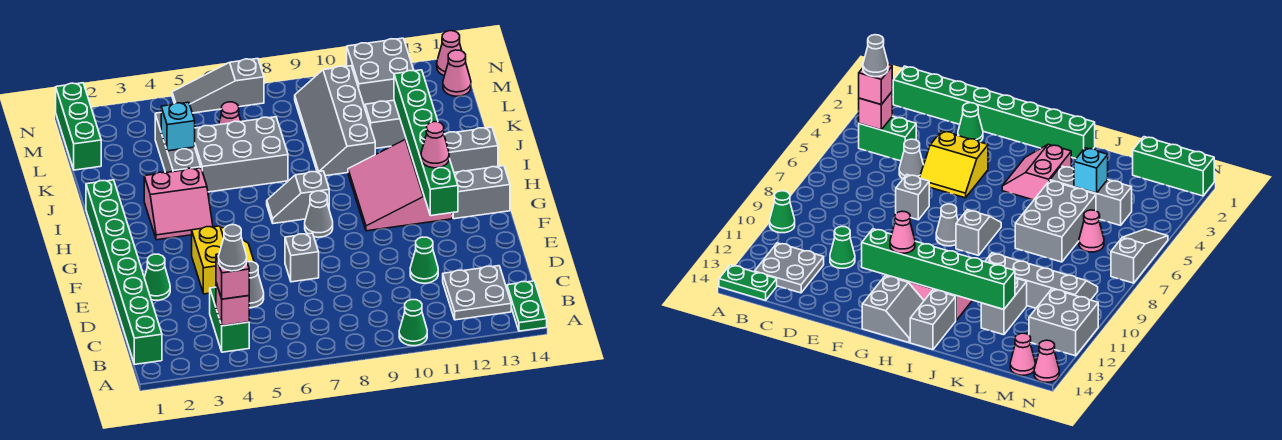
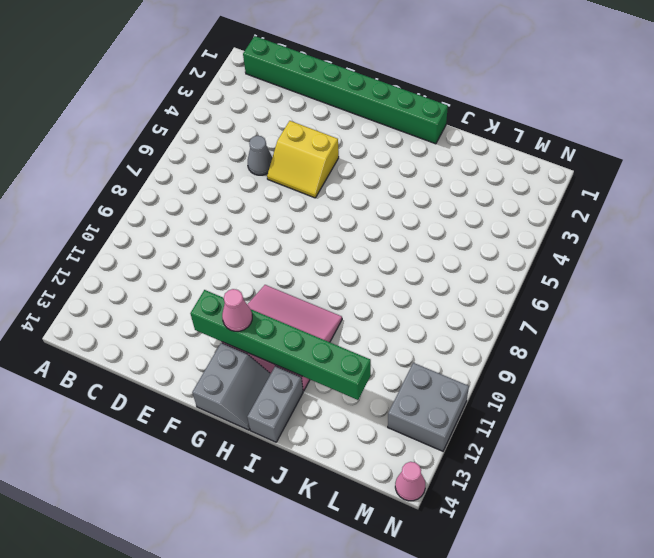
none -> green 1x1 cone [399,300,427,346]
none -> green 1x2 plate [507,281,547,331]
none -> green 1x2 brick [210,287,249,352]
none -> grey 2x2 plate [443,266,511,320]

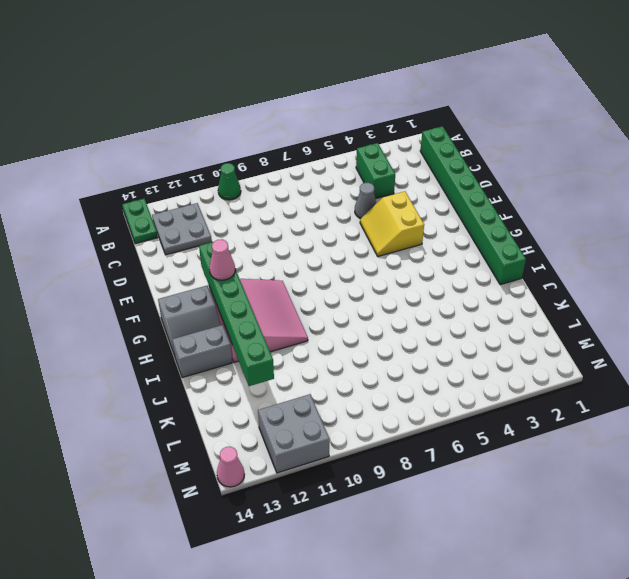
none -> green 1x1 cone [410,237,438,283]
none -> green 1x1 cone [144,254,170,300]
none -> grey 1x1 brick [285,233,319,282]
none -> grey 1x1 cone [305,191,333,237]

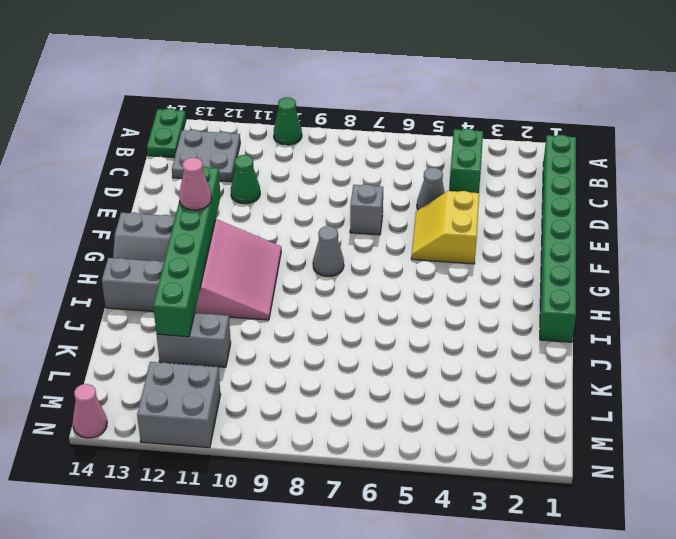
none -> green 1x1 cone [144,254,170,300]
none -> pink 2x2 slope [144,168,213,240]
none -> grey 1x2 slope [267,171,329,224]
none -> grey 1x3 brick [155,113,201,173]

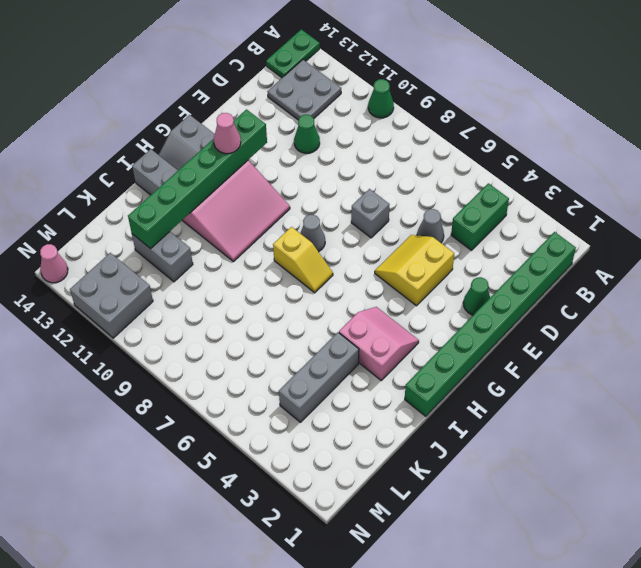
yellow 1x2 slope [273,227,333,293] -> grey 1x2 slope [267,171,329,224]
none -> grey 2x3 brick [195,117,288,192]
none -> grey 2x4 slope [295,66,375,176]
none -> green 1x3 brick [56,83,101,170]
none -> pink 1x1 cone [219,102,241,125]

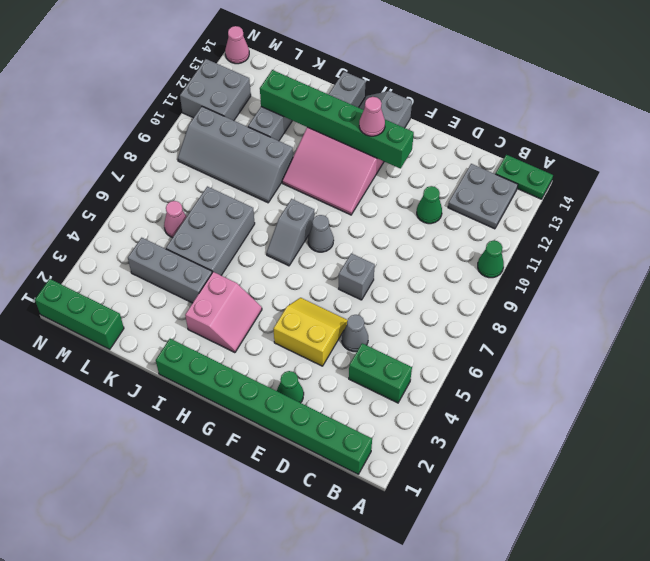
none -> pink 1x1 cone [443,50,471,96]
none -> grey 1x3 slope [172,58,264,113]
none -> pink 1x1 brick [216,283,249,326]
none -> cyan 1x1 brick [161,102,195,151]

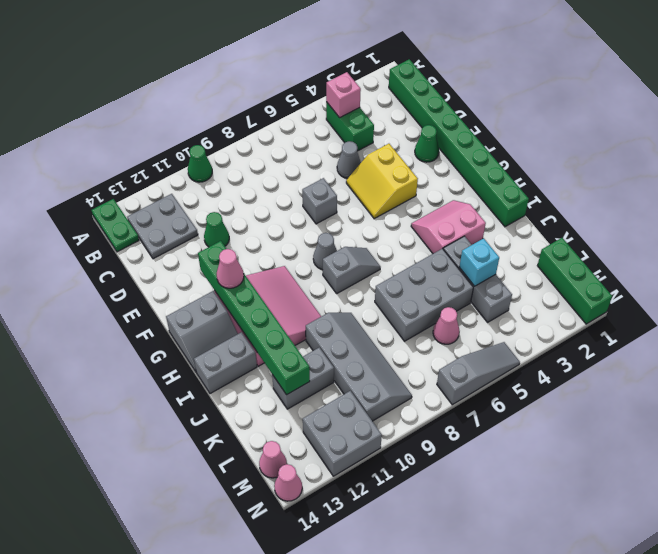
none -> pink 1x1 brick [216,254,249,299]
none -> grey 1x1 cone [219,225,247,271]

